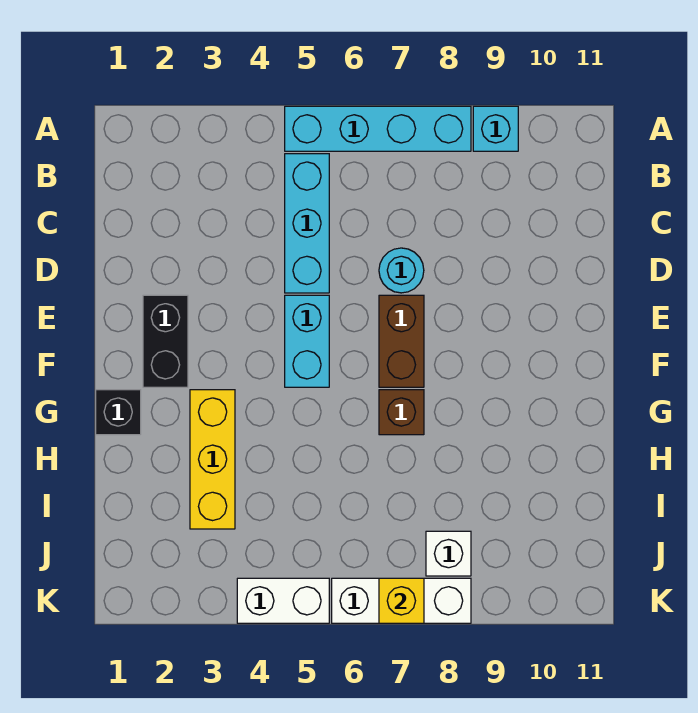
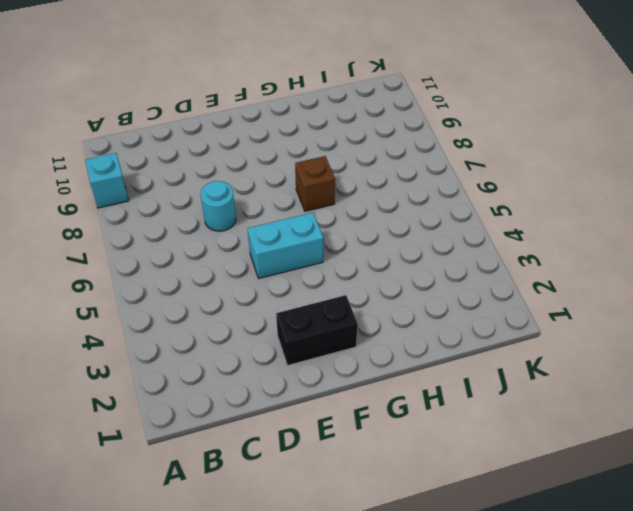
none -> cyan 1x4 brick [285,106,471,151]
none -> cyan 1x3 brick [285,154,329,293]
none -> brown 1x2 brick [379,295,424,387]

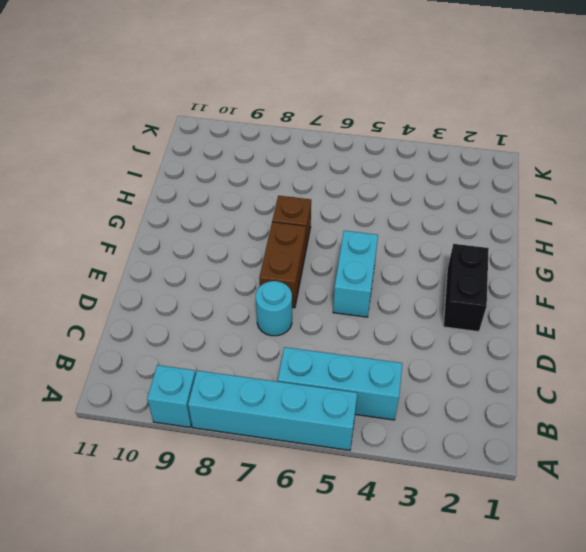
cyan 1x3 brick [278,347,402,420] -> cyan 1x3 brick turned to [285,154,329,293]
none -> black 1x1 brick [96,390,141,435]
none -> yellow 1x3 brick [190,390,235,529]
none -> white 1x1 brick [426,531,471,576]

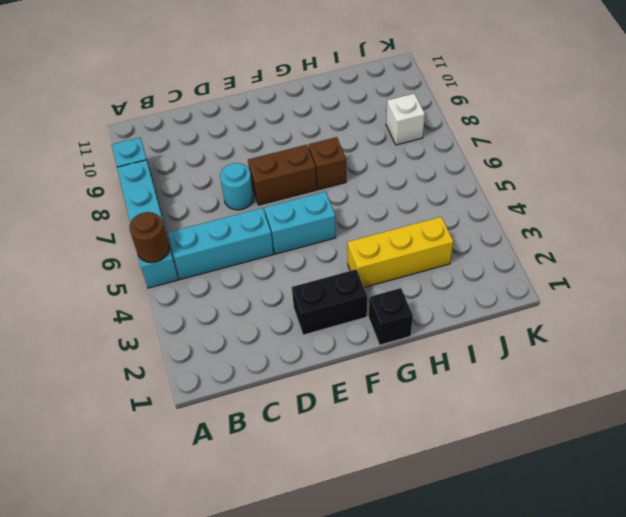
brown 1x1 round brick [129,212,169,263] -> none
none -> white 1x2 brick [237,578,329,623]
none -> white 1x3 brick [332,578,471,623]
none -> yellow 1x1 brick [379,578,424,623]

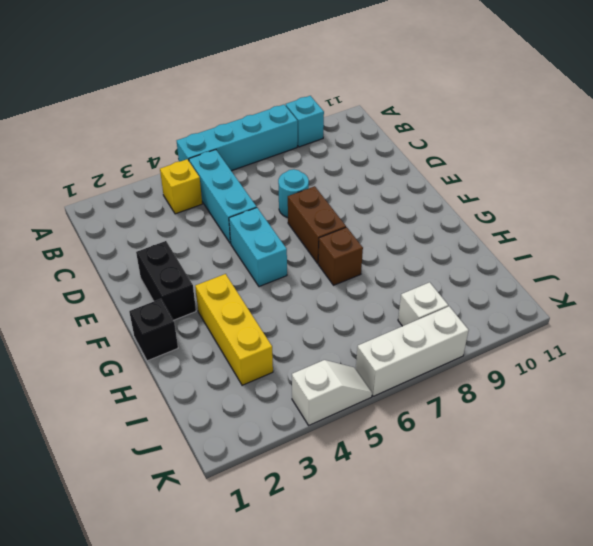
yellow 1x1 brick [160,159,202,214] -> yellow 1x1 brick moved to [379,578,424,623]
white 1x2 slope [292,360,372,425] -> white 1x2 brick [237,578,329,623]

